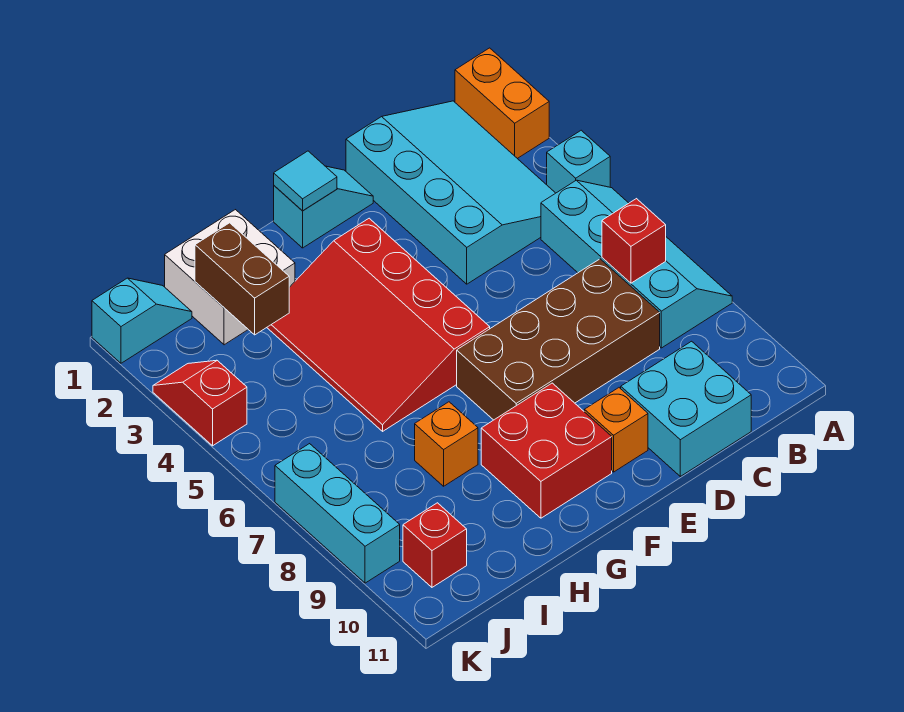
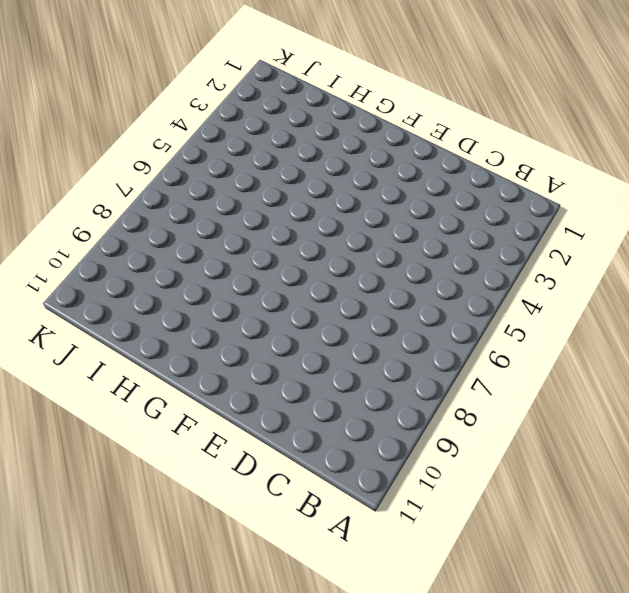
none -> orange 1x2 brick [455,48,549,159]
none -> cyan 1x1 brick [547,130,610,193]
none -> cyan 2x4 slope [541,180,732,348]

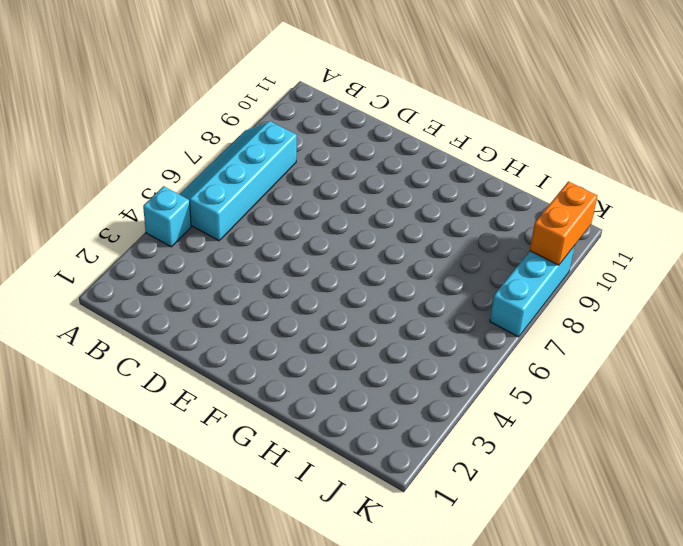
orange 1x2 brick [530,181,598,265] -> orange 1x2 brick moved to [455,48,549,159]
none -> cyan 3x4 slope [346,101,555,284]
none -> brown 2x4 brick [457,259,660,420]
none -> cyan 2x2 brick [621,341,751,476]

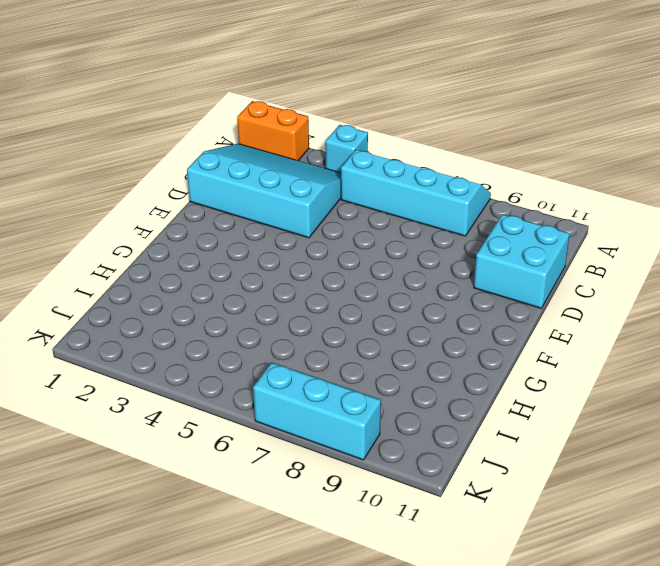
none -> brown 2x4 brick [457,259,660,420]
none -> cyan 1x2 slope [274,166,373,248]
none -> orange 1x1 brick [584,388,648,472]

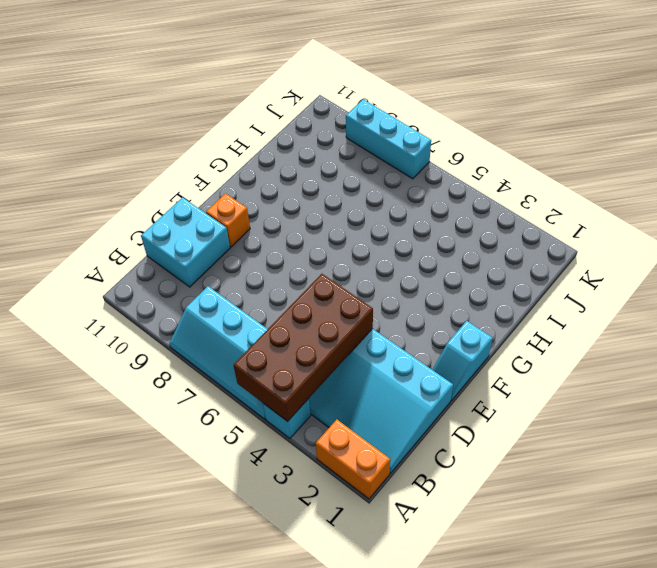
brown 2x4 brick [234,274,373,422] -> brown 2x4 brick moved to [457,259,660,420]
none -> red 3x4 slope [267,218,490,431]
none -> red 2x2 brick [481,383,612,518]
none -> white 2x2 brick [165,210,295,345]

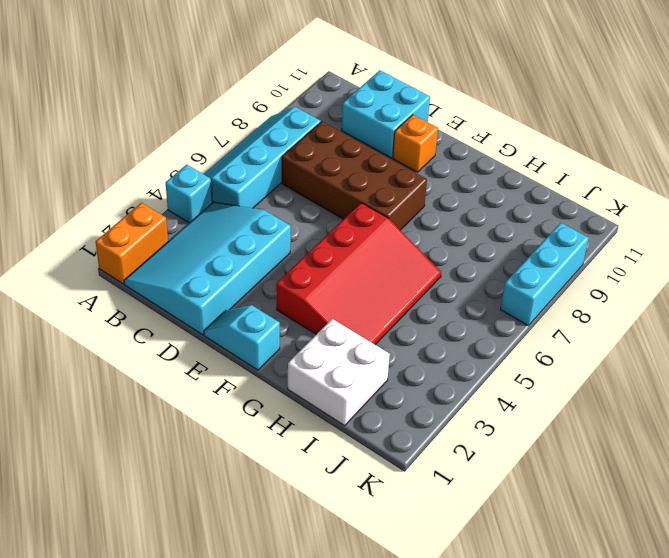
none -> red 2x2 brick [481,383,612,518]
none -> orange 1x1 brick [415,402,478,486]
none -> cyan 1x2 slope [92,278,192,363]

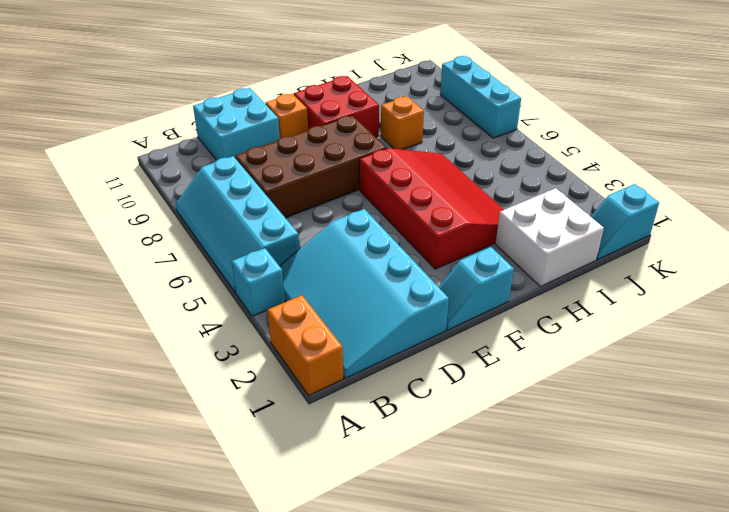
none -> red 1x1 brick [403,503,467,587]
none -> red 1x2 slope [153,360,247,446]
none -> red 1x1 brick [602,199,666,283]

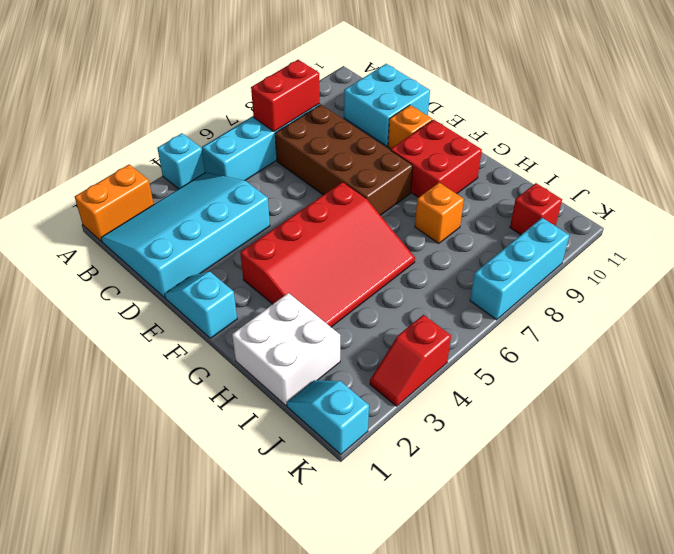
red 1x2 brick [251,60,320,132] -> red 1x1 brick [602,199,666,283]
none -> cyan 1x1 tile [274,151,337,211]
none -> brown 1x2 brick [195,223,289,335]

